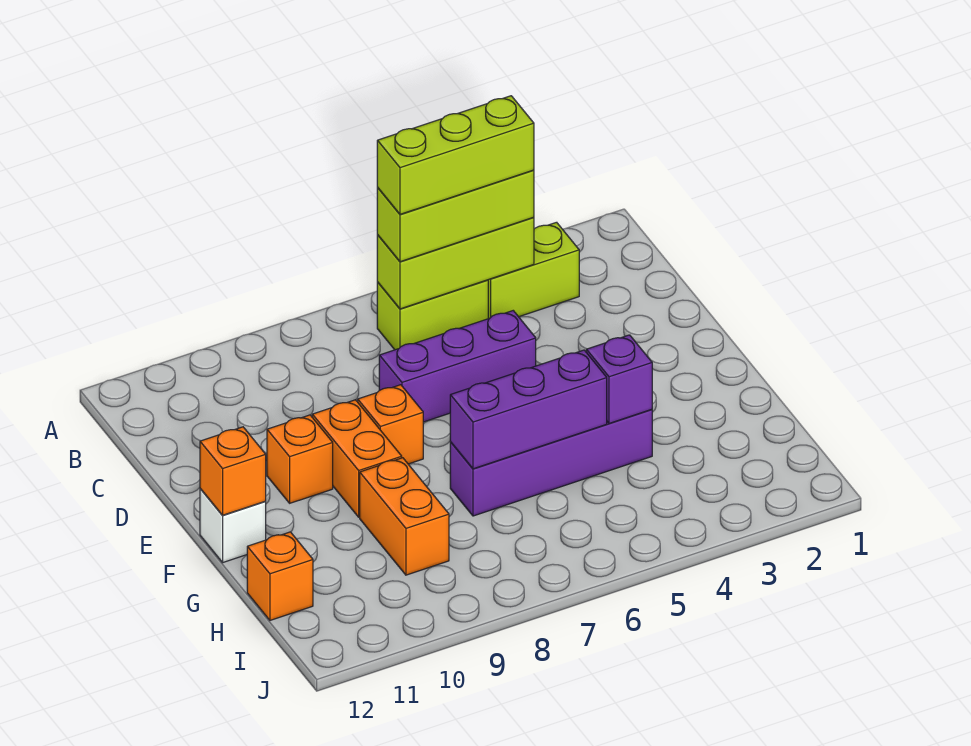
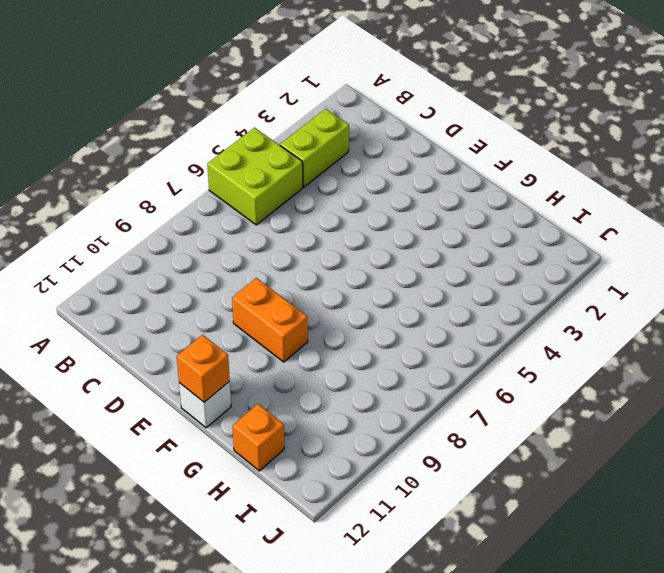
lime 2x2 brick [207,128,303,225] -> lime 1x2 brick [377,280,488,350]
none -> purple 1x3 brick [379,311,536,422]
none -> orange 1x1 brick [358,385,423,464]
none -> orange 1x1 brick [267,415,333,503]

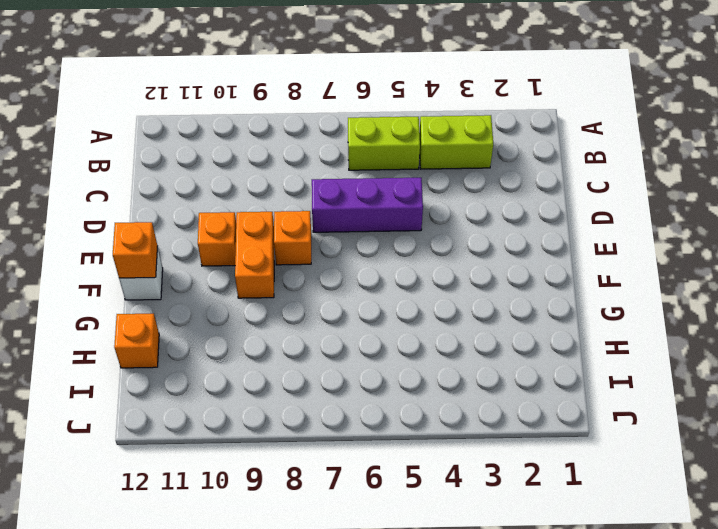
none -> purple 1x4 brick [450,409,652,516]
none -> orange 1x2 brick [360,458,449,575]
none -> lime 1x3 brick [377,217,534,309]

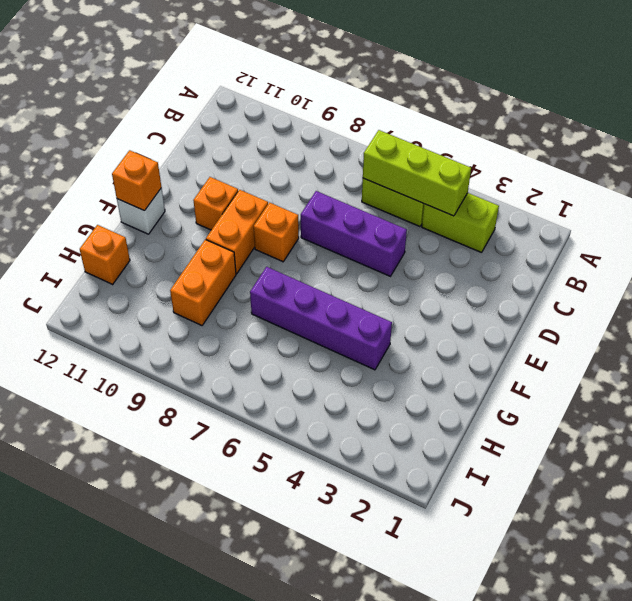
none -> purple 1x1 brick [586,335,652,423]
none -> purple 1x3 brick [450,350,607,469]
none -> lime 1x3 brick [377,170,534,262]

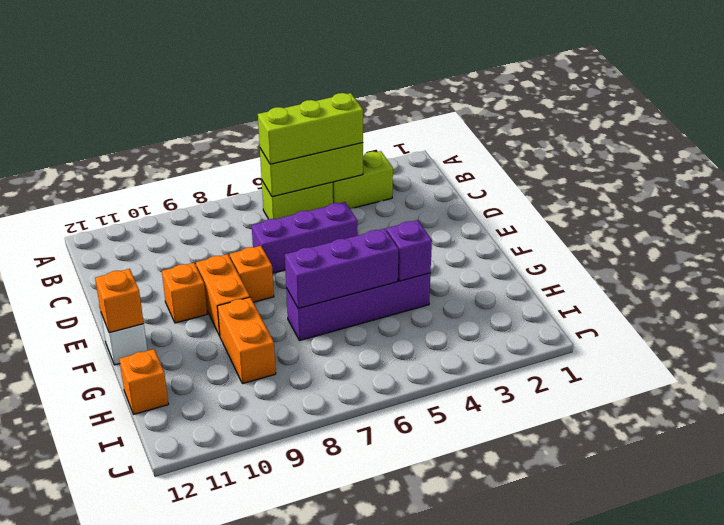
none -> lime 1x3 brick [377,96,534,214]

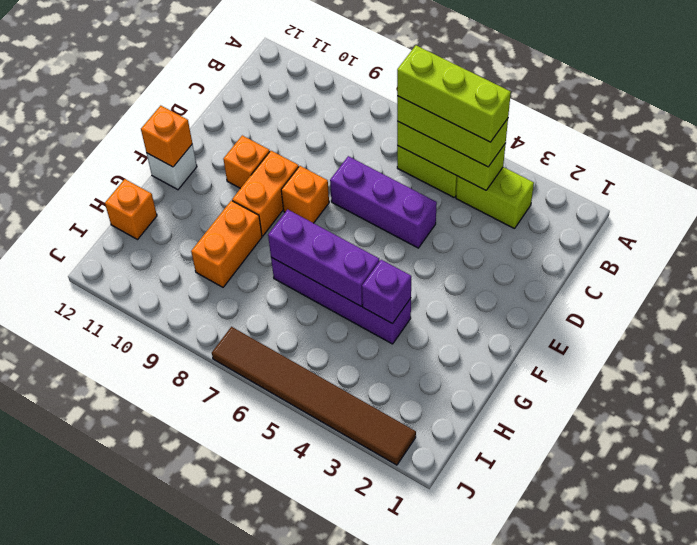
brown 1x6 tile [212,327,416,465] -> none

